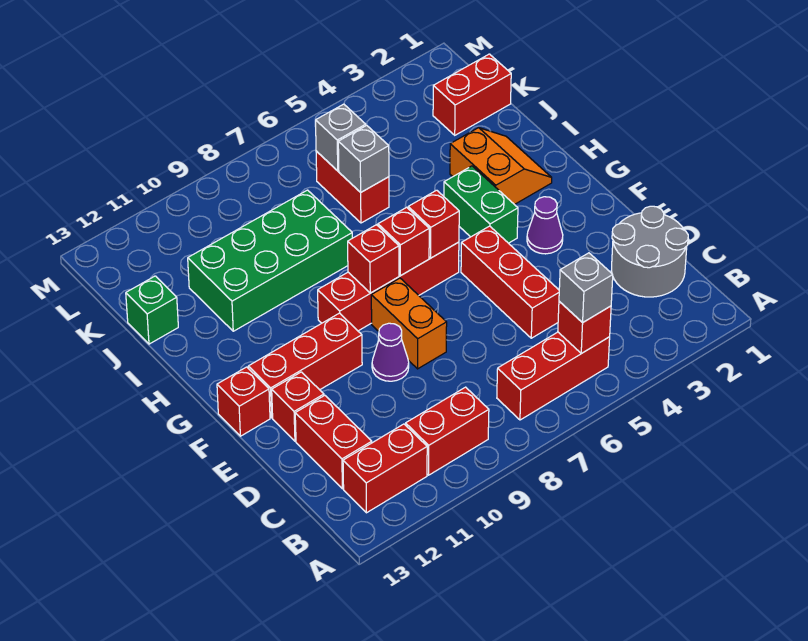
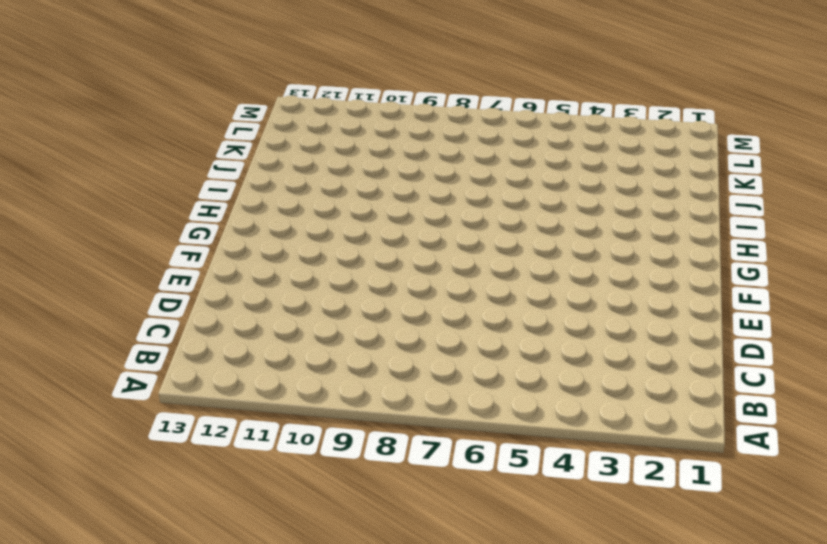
none -> red 1x3 brick [497,332,610,420]
none -> red 1x2 brick [406,387,489,475]
none -> red 1x2 brick [343,424,427,513]

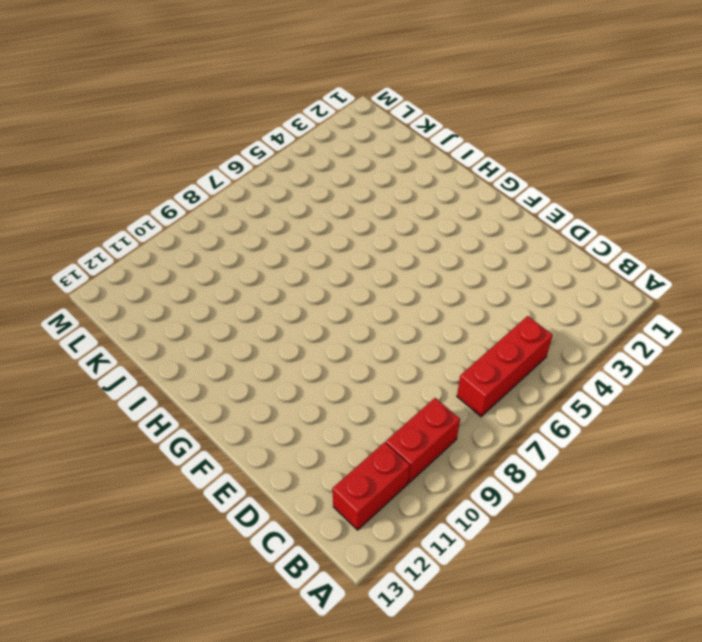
none -> grey 2x2 round brick [612,206,688,297]
none -> red 1x2 brick [295,395,372,489]
none -> red 1x3 brick [461,226,559,338]

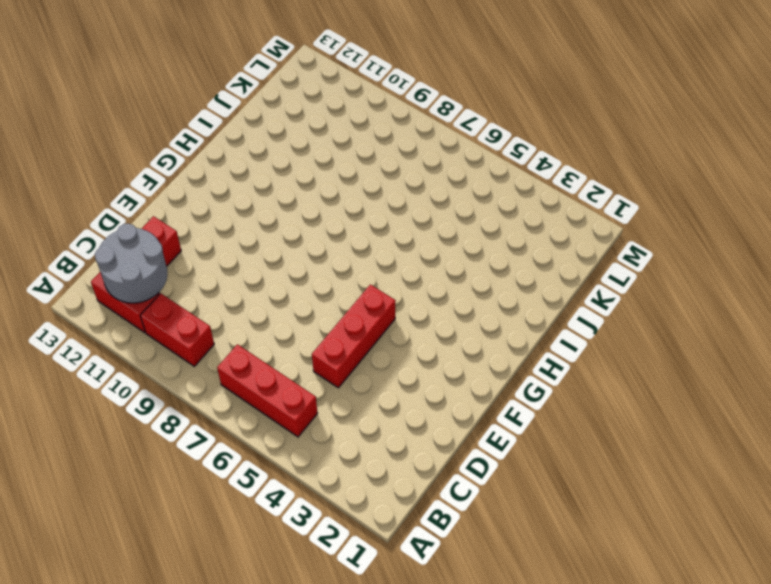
grey 2x2 round brick [95,224,167,303] -> grey 2x2 round brick moved to [612,206,688,297]
none -> orange 1x2 brick [371,278,447,369]
none -> purple 1x1 cone [372,323,409,381]
none -> red 1x1 brick [272,372,324,441]

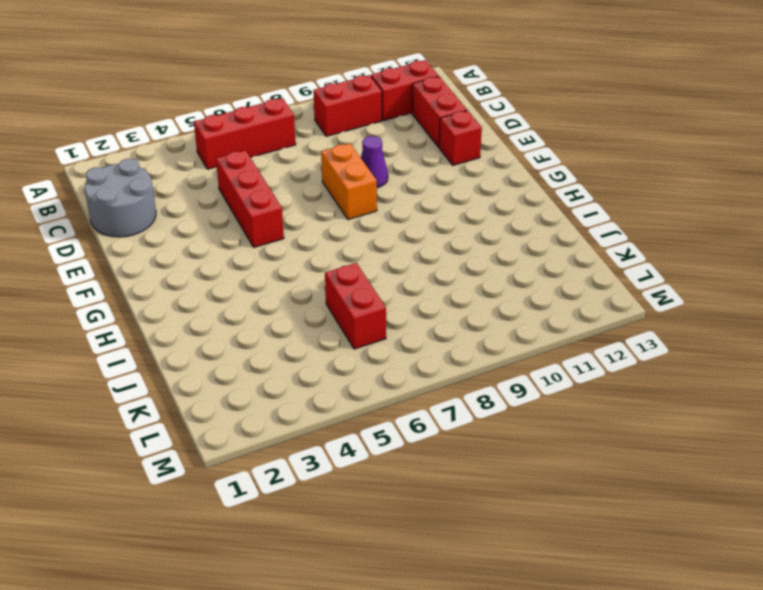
none -> purple 1x1 cone [527,197,563,254]
none -> red 1x3 brick [248,313,362,418]
none -> red 1x1 brick [217,367,270,436]

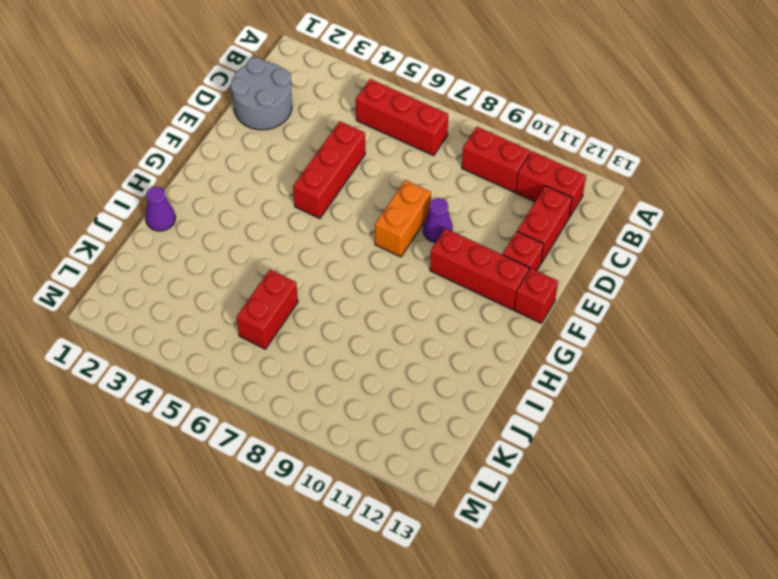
purple 1x1 cone [145,186,175,231] -> purple 1x1 cone moved to [527,197,563,254]
none -> green 1x2 brick [444,166,518,243]
none -> red 1x4 brick [318,242,459,331]
none -> orange 2x2 slope [450,128,552,205]

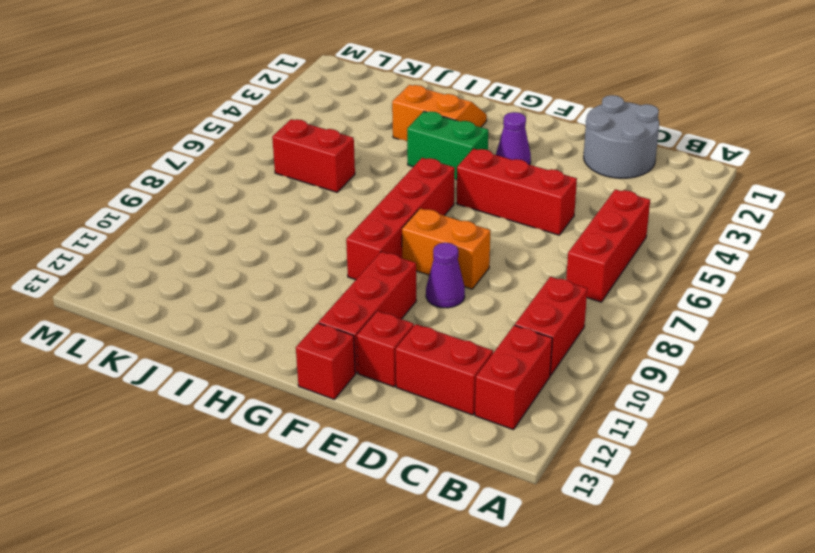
none -> green 2x4 brick [188,190,352,331]
none -> green 1x1 brick [126,276,178,344]
none -> red 1x2 brick [433,54,511,135]

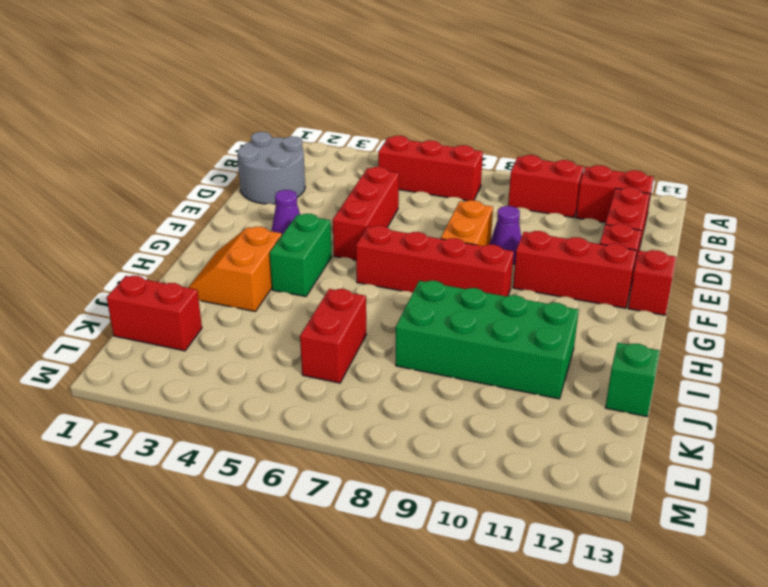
none -> red 1x1 brick [558,301,611,353]
none -> red 1x1 brick [408,190,459,258]
none -> red 1x1 brick [378,207,429,275]

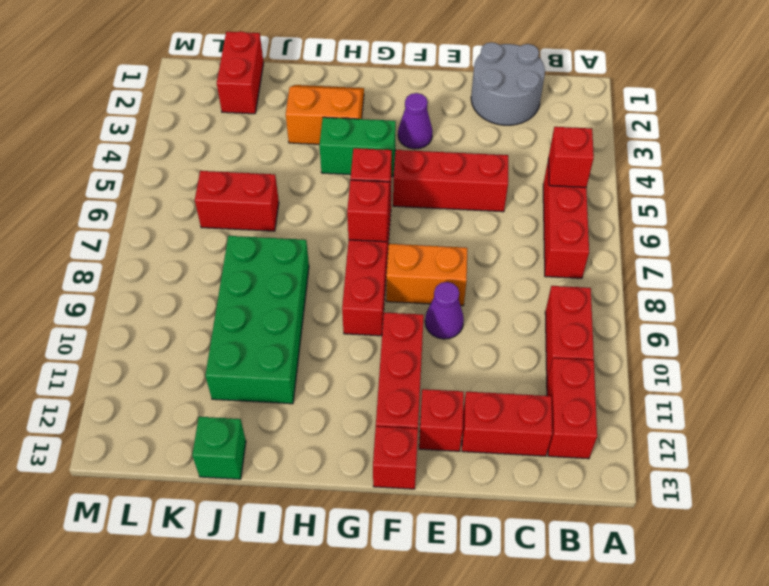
none -> red 1x1 brick [348,225,399,293]
none -> grey 1x1 brick [338,125,389,192]
none -> grey 1x1 brick [316,104,366,171]

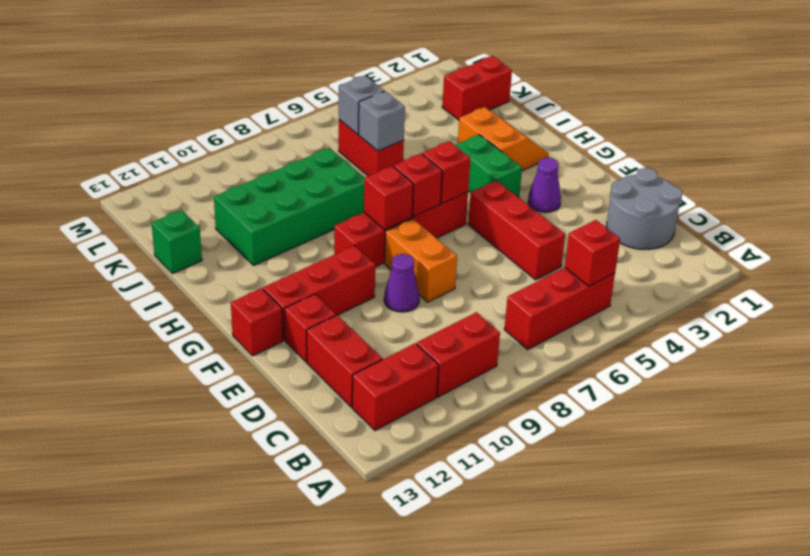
none -> grey 1x1 brick [559,253,613,323]

